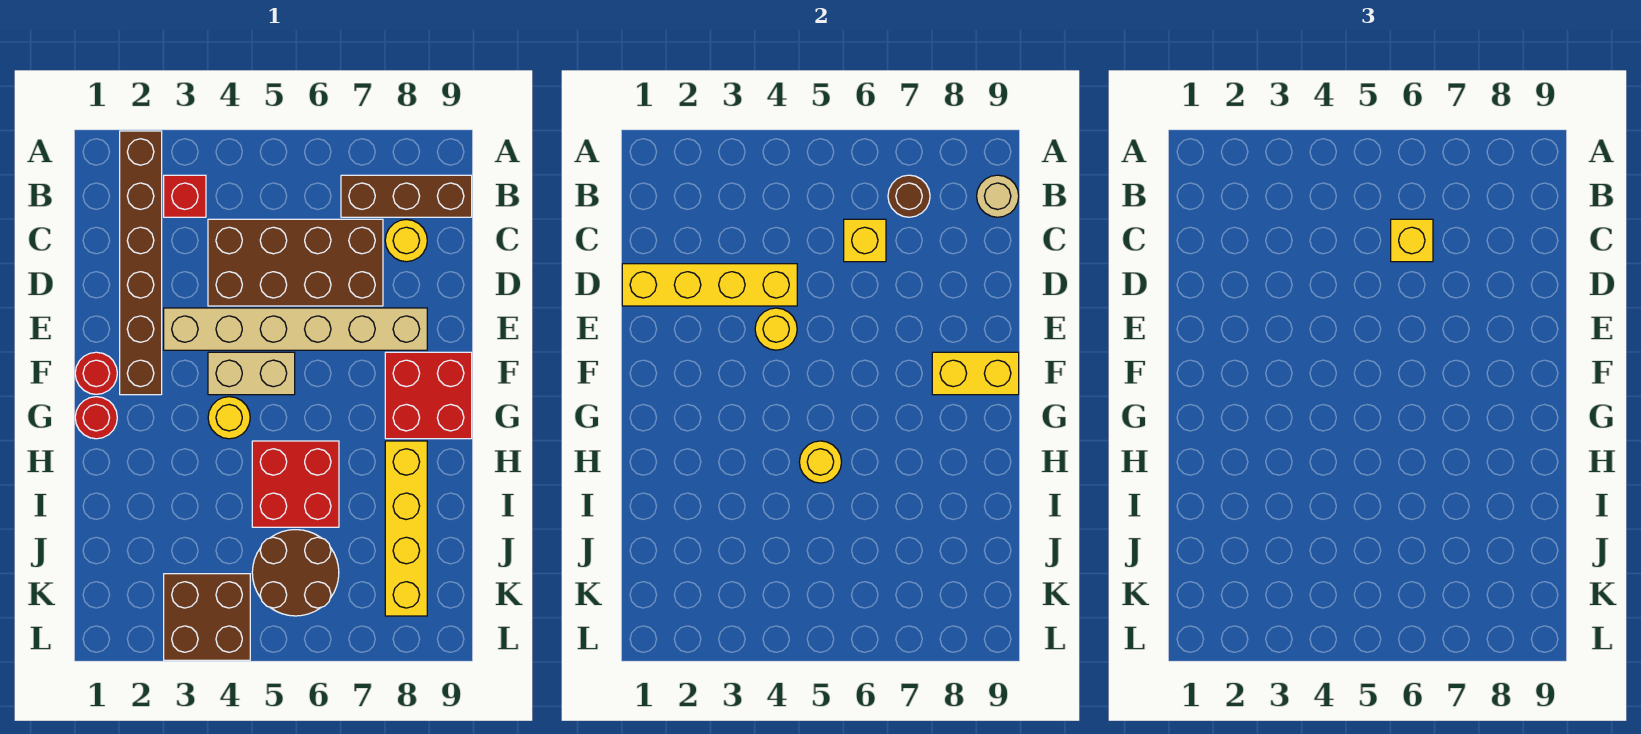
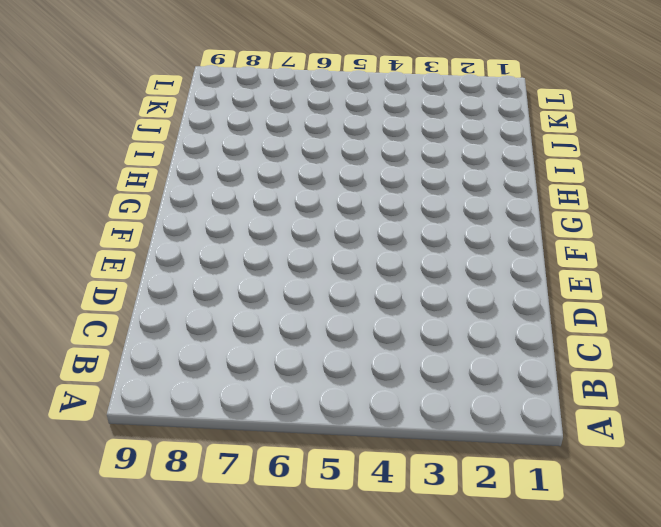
none -> brown 1x6 brick [120,131,162,395]
none -> red 1x1 brick [164,175,206,217]
none -> brown 1x3 brick [341,175,472,217]

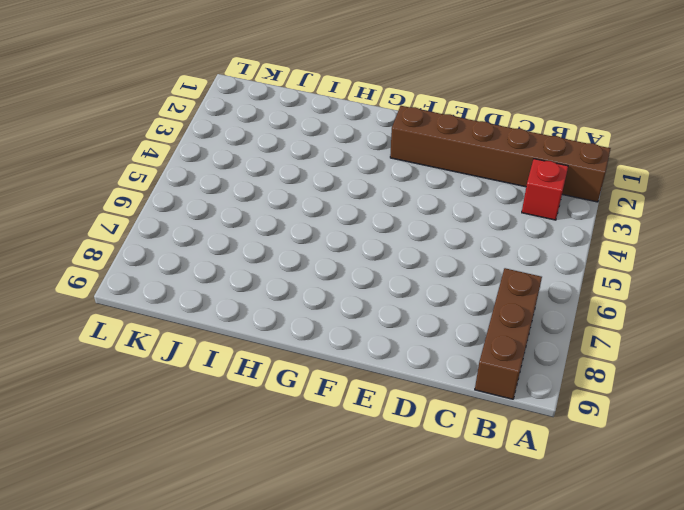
none -> brown 2x4 brick [208,219,383,306]
none -> yellow 1x1 round brick [385,220,427,262]
none -> tan 1x6 brick [164,308,427,350]

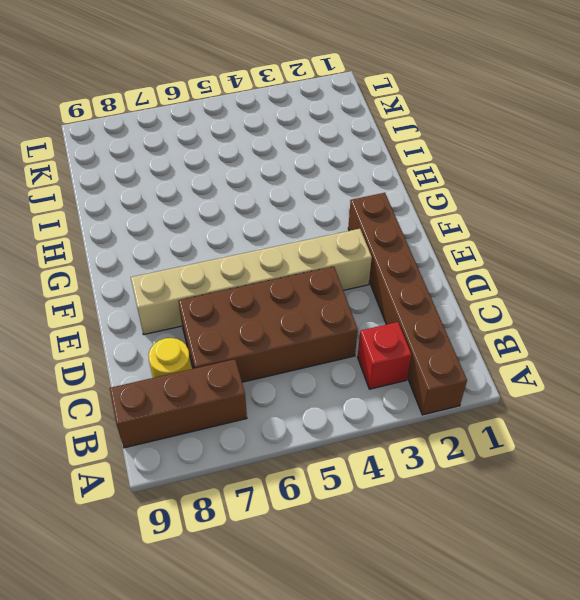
none -> red 1x1 round brick [75,352,117,394]
none -> tan 1x2 brick [208,352,295,395]
none -> red 2x2 brick [385,352,472,439]

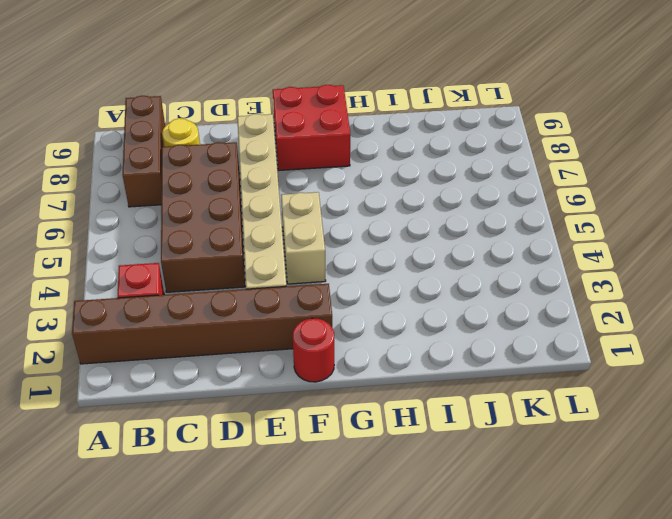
none -> red 1x1 round brick [75,397,117,439]
none -> yellow 1x1 round brick [208,397,250,439]
none -> red 2x2 brick [252,441,339,527]

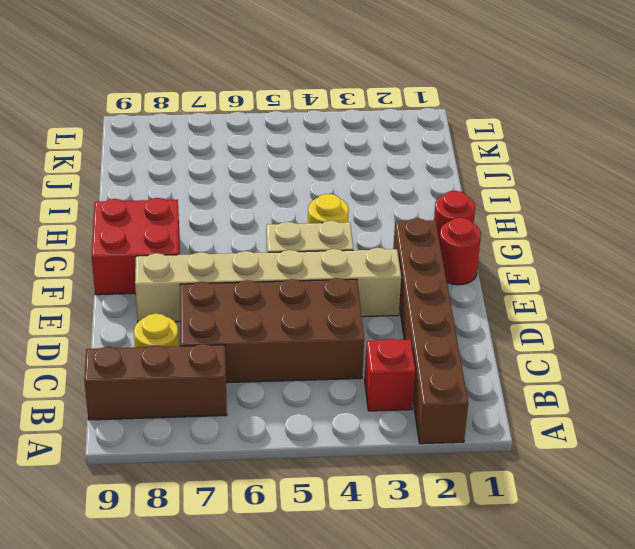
none -> red 2x2 brick [252,441,339,527]
none -> yellow 1x4 brick [385,441,427,616]
none -> brown 2x2 round brick [252,530,339,616]

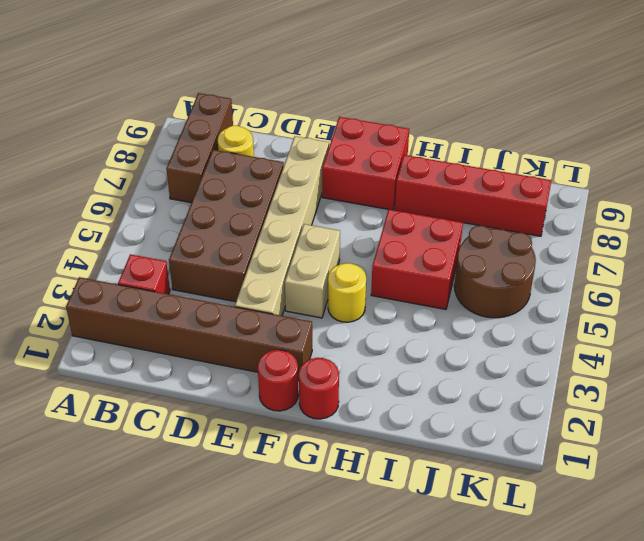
red 1x4 brick [395,155,551,236] -> yellow 1x4 brick [385,441,427,616]
none -> brown 2x2 brick [164,574,250,660]
none -> brown 1x1 round brick [888,175,930,217]
none -> tan 1x1 round brick [977,175,1019,217]

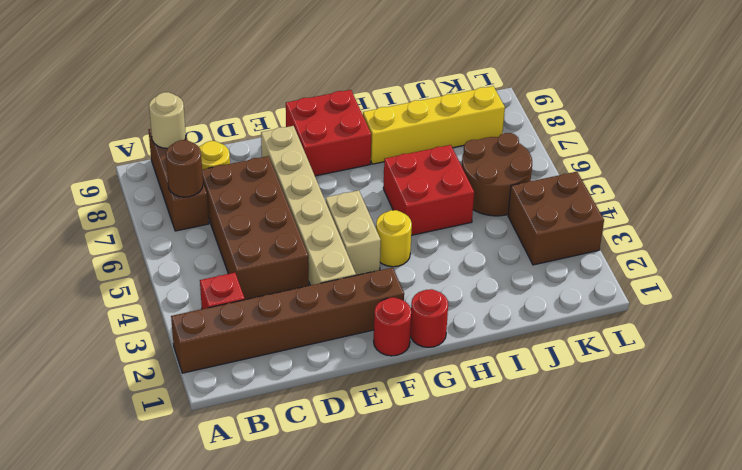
none -> yellow 1x1 brick [844,219,886,262]
none -> yellow 1x4 brick [622,264,797,306]
none -> yellow 1x1 round brick [755,308,797,350]

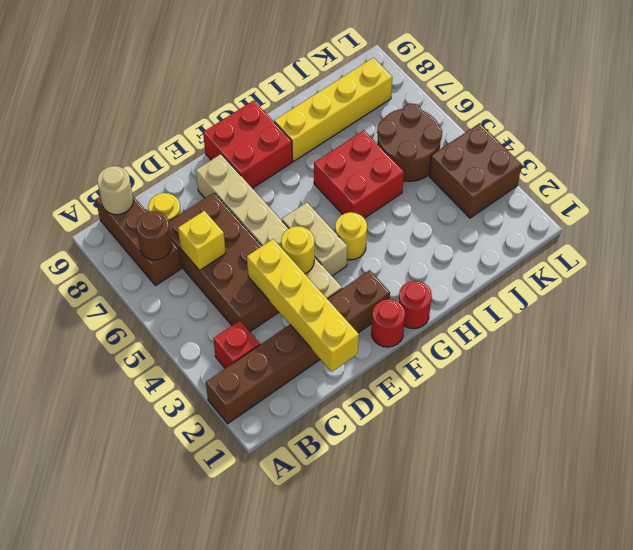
none -> yellow 1x2 brick [932,352,1019,395]
none -> yellow 1x1 round brick [799,441,841,483]
none -> yellow 1x1 brick [1391,219,1433,262]

